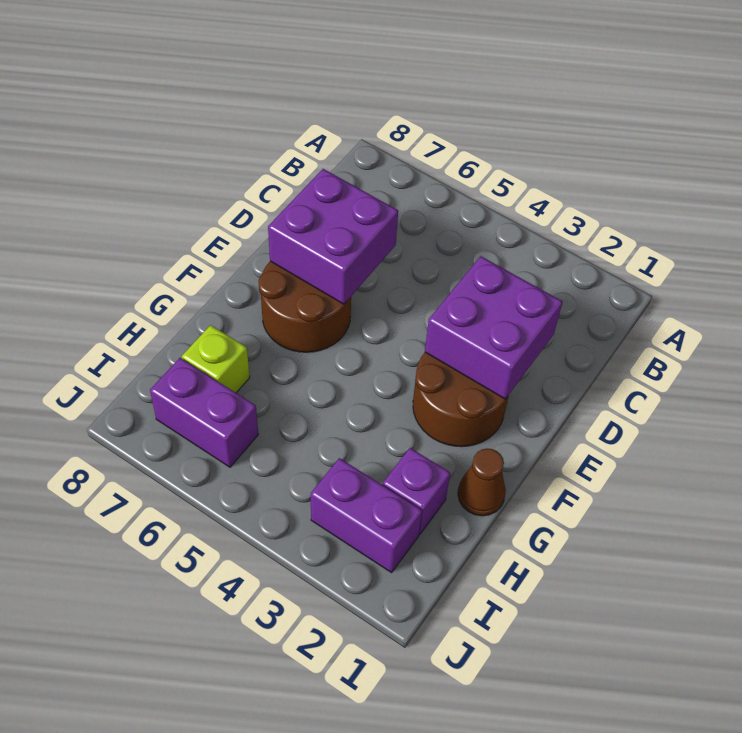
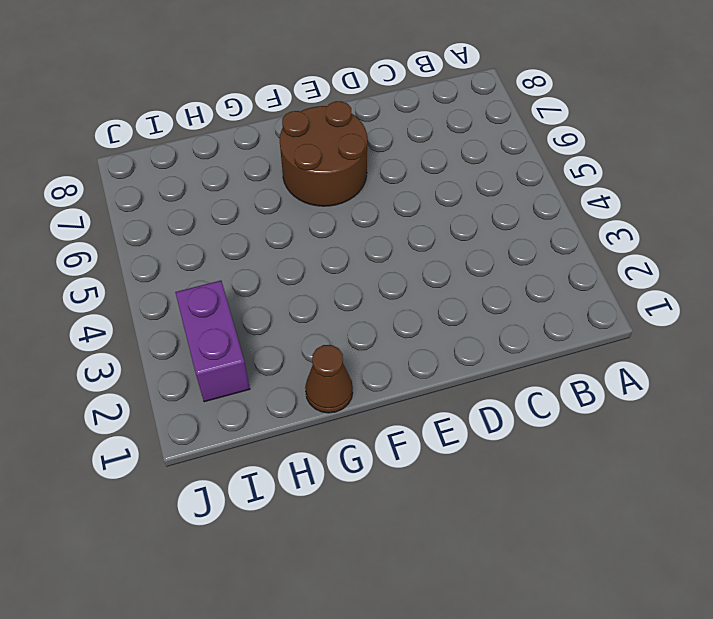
none -> brown 2x2 round brick [413,352,509,447]
none -> purple 1x1 brick [383,448,450,535]

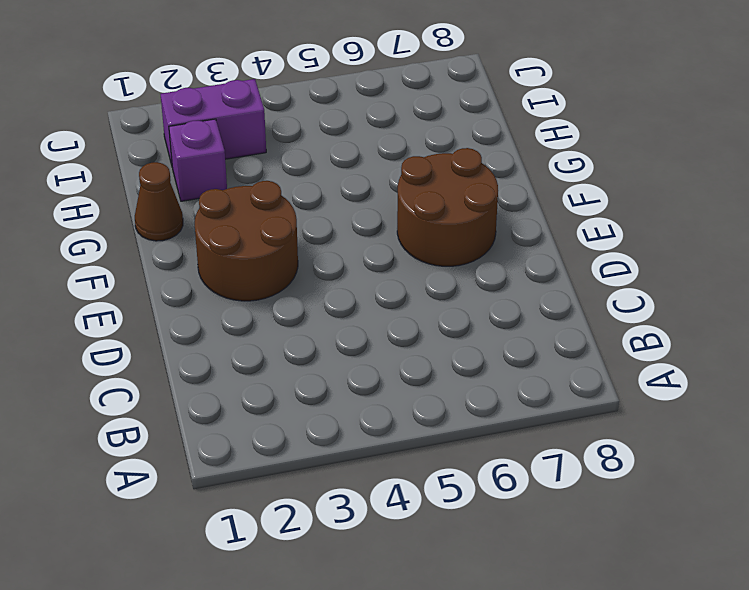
none -> lime 1x1 brick [182,325,250,393]
none -> purple 1x2 brick [150,358,258,467]

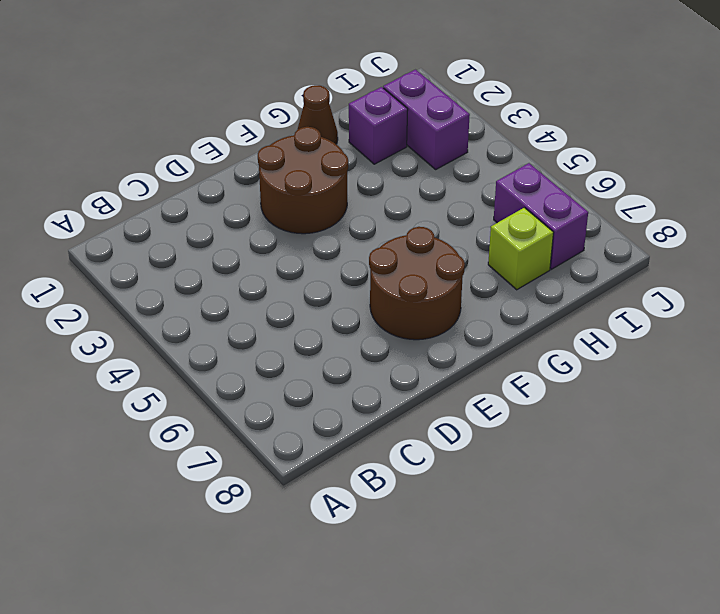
none -> purple 2x2 brick [425,256,563,399]
none -> purple 2x2 brick [268,169,398,304]

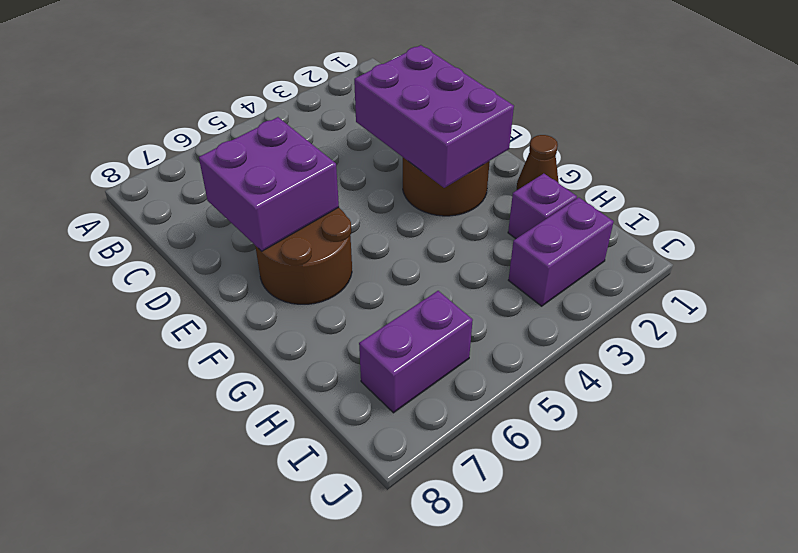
purple 2x3 brick [354,45,514,188] -> purple 2x2 brick [425,256,563,399]
none -> lime 1x1 brick [182,325,250,393]

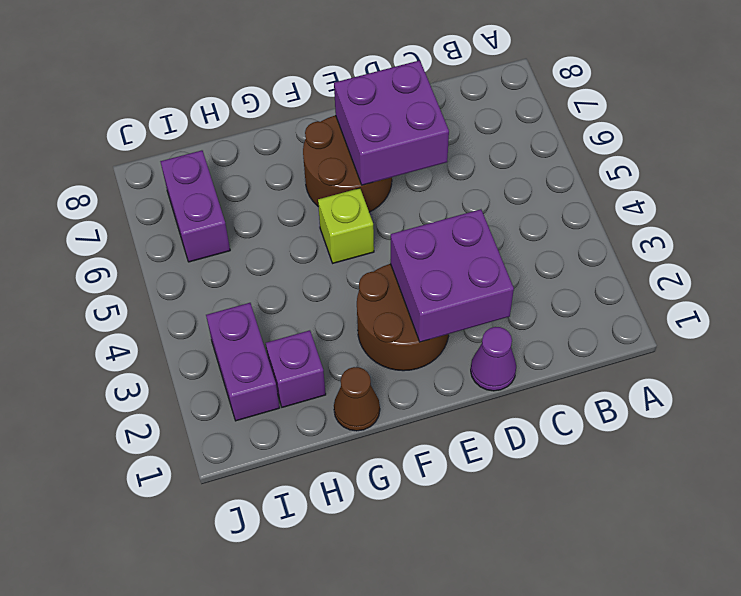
purple 1x1 cone [471,327,516,391] -> none
lime 1x1 brick [318,188,374,263] -> lime 1x1 brick moved to [182,325,250,393]

